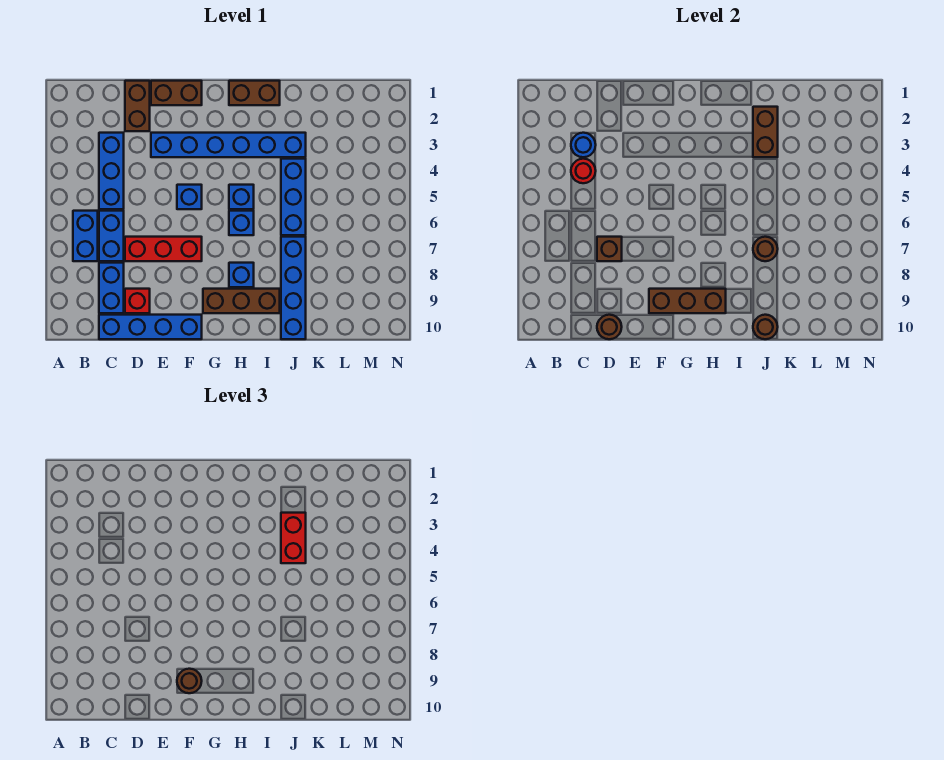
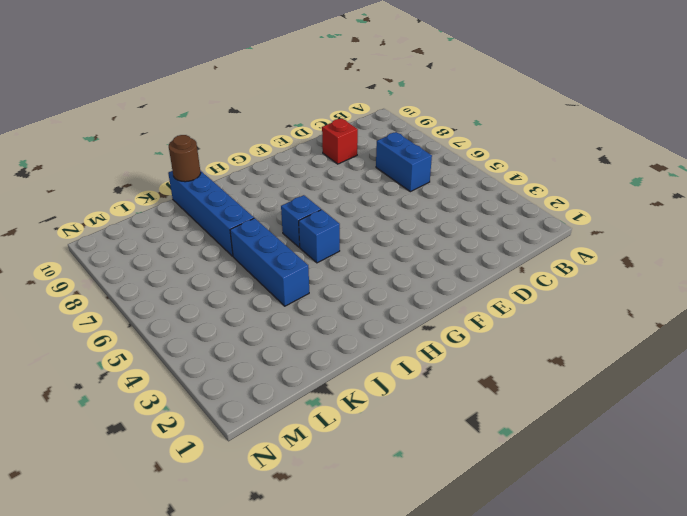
none -> blue 1x2 brick [73,211,98,261]
none -> blue 1x3 brick [99,133,124,209]
none -> blue 1x2 brick [99,263,124,313]

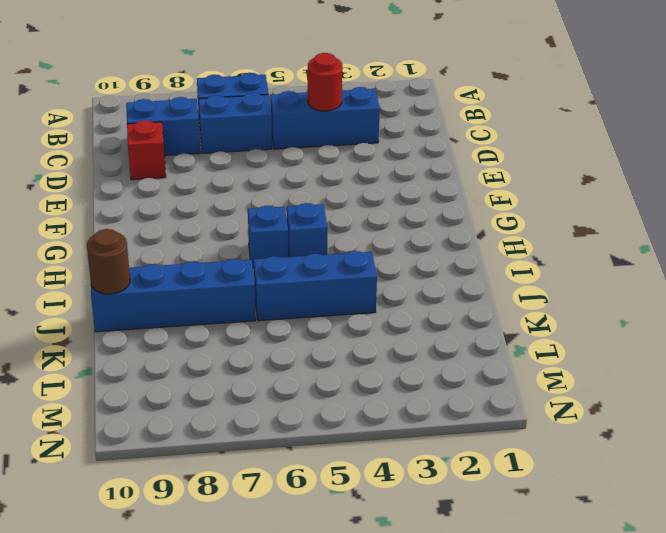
none -> blue 1x4 brick [99,315,202,339]
none -> brown 1x2 brick [125,81,150,131]
none -> red 1x3 brick [125,237,202,261]

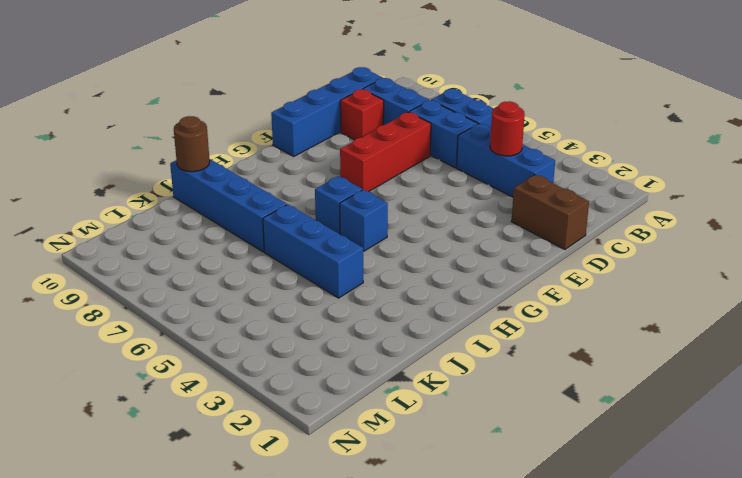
none -> brown 1x2 brick [151,81,202,105]
none -> blue 1x6 brick [151,133,306,157]
none -> blue 1x1 brick [177,185,202,209]

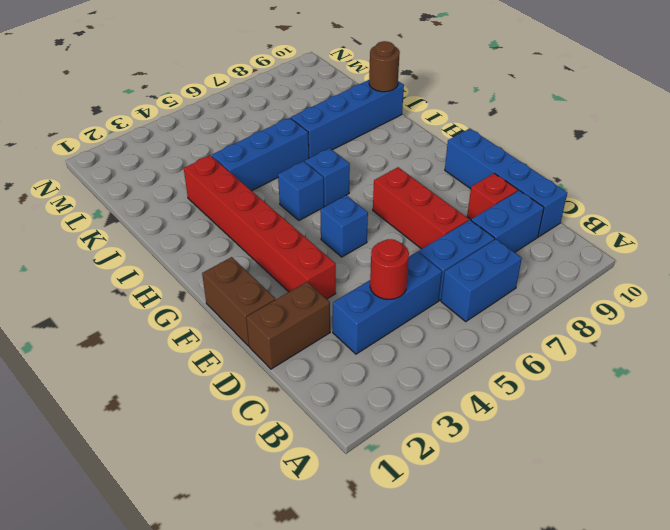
red 1x6 brick [184,155,336,299] -> blue 1x6 brick [151,133,306,157]
none -> brown 1x3 brick [203,289,280,313]
none -> brown 1x2 brick [229,81,280,105]
none -> blue 1x1 brick [229,263,254,287]

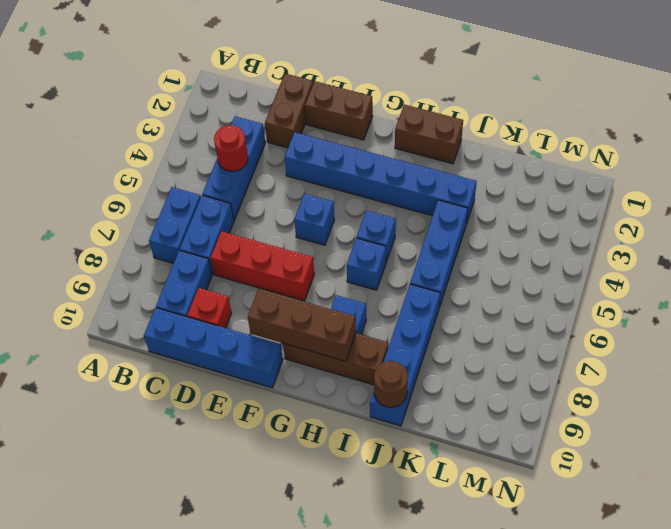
none -> blue 1x1 round brick [571,133,596,157]
none -> brown 1x1 brick [597,237,622,261]
none -> brown 1x1 round brick [597,315,622,339]

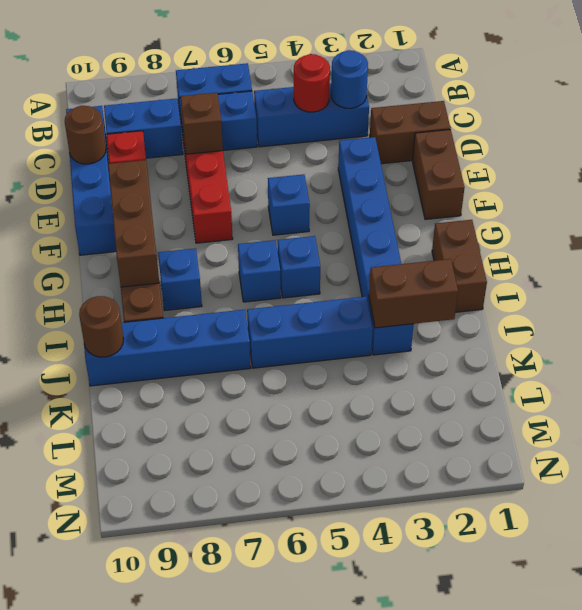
none -> brown 1x1 round brick [753,237,778,261]
none -> brown 1x1 round brick [177,669,202,693]
none -> red 1x2 brick [281,513,306,563]

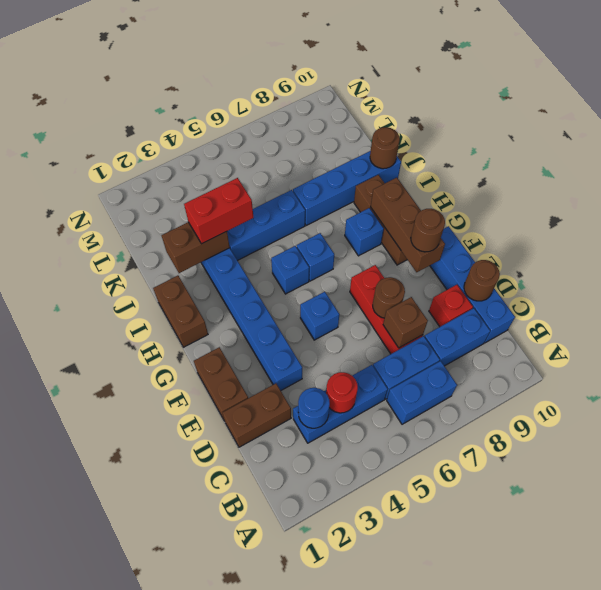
brown 1x1 round brick [373,277,405,318] -> brown 1x1 round brick moved to [753,237,778,261]

